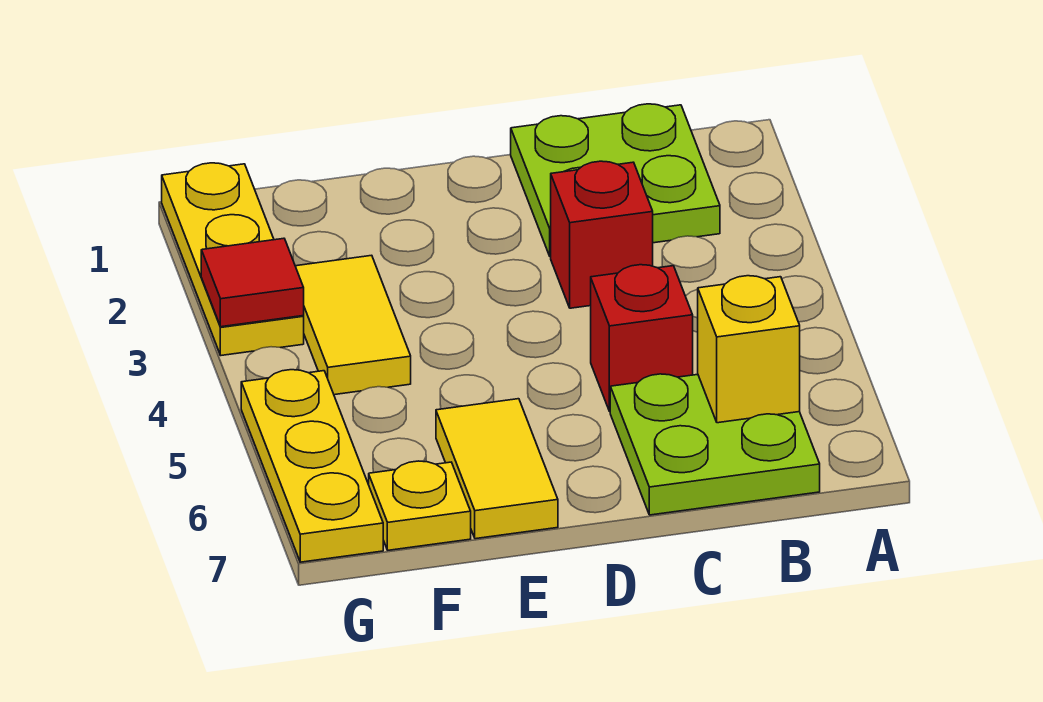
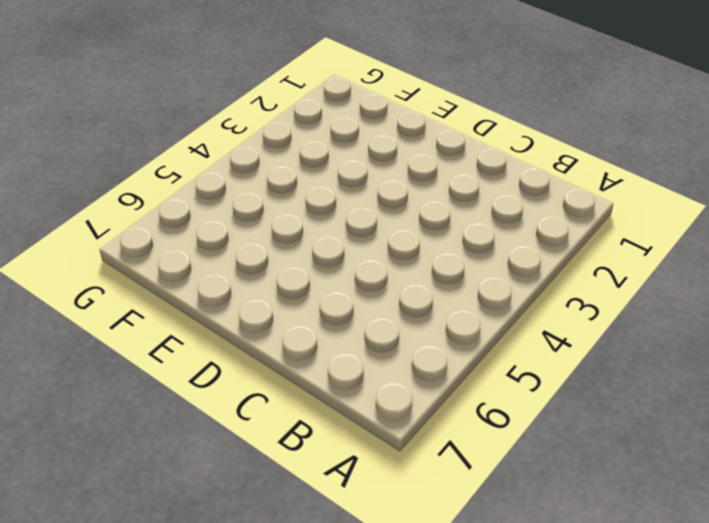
none -> lime 2x2 plate [511,104,720,257]
none -> lime 2x2 plate [610,374,820,515]

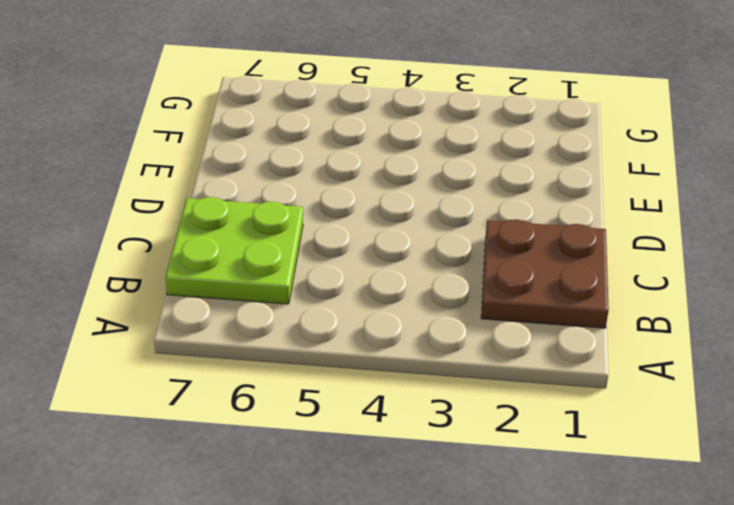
brown 2x2 plate [481,219,609,328] -> lime 2x2 plate [511,104,720,257]
none -> red 1x1 brick [551,161,653,308]
none -> red 1x1 brick [591,265,693,411]

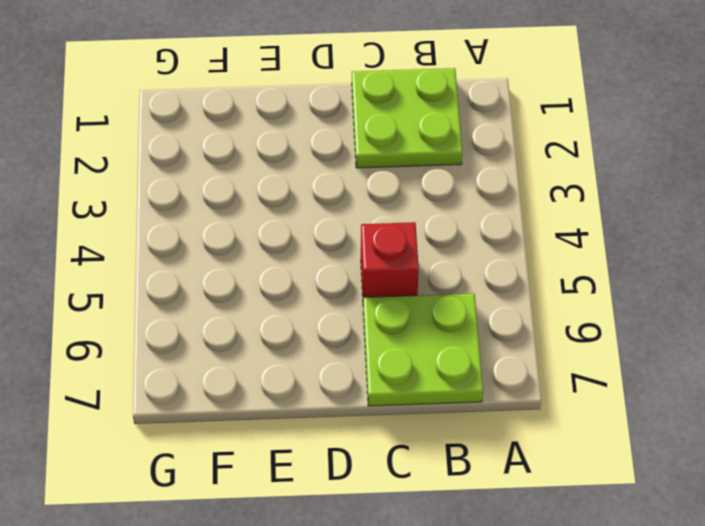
none -> red 1x1 brick [551,161,653,308]
none -> yellow 1x2 tile [436,399,558,539]

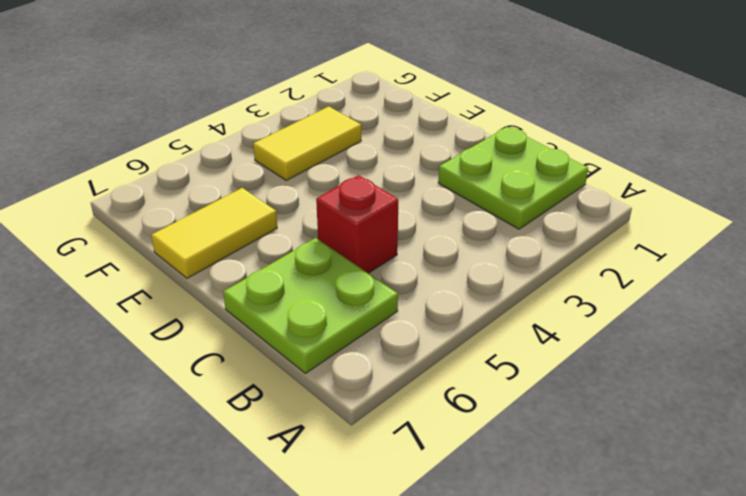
none -> red 1x1 brick [551,161,653,308]
none -> yellow 1x1 plate [369,461,471,550]

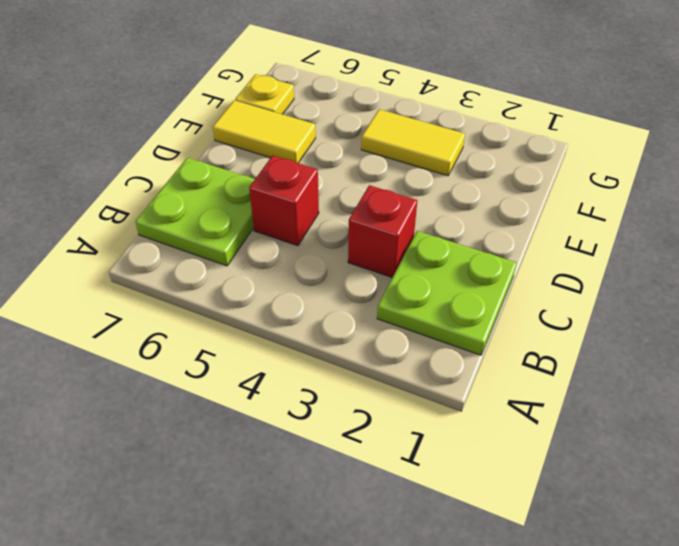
none -> yellow 1x3 plate [162,163,304,355]
none -> yellow 1x3 plate [241,370,383,562]

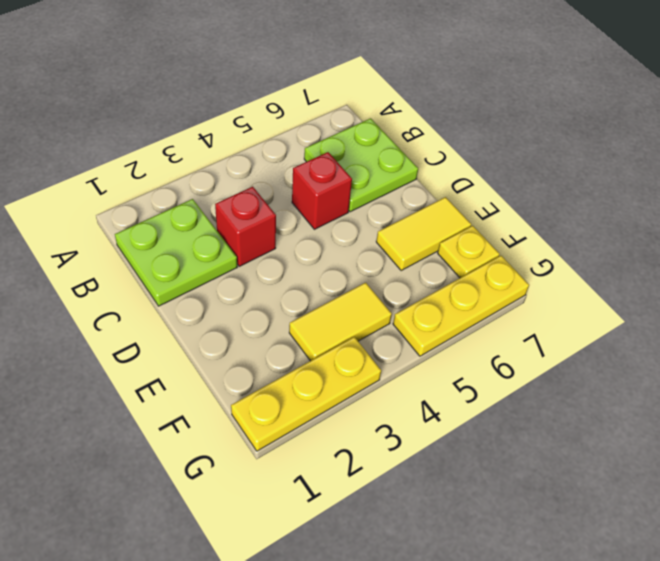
none -> yellow 1x1 brick [698,276,800,423]
none -> red 1x1 tile [201,238,304,327]

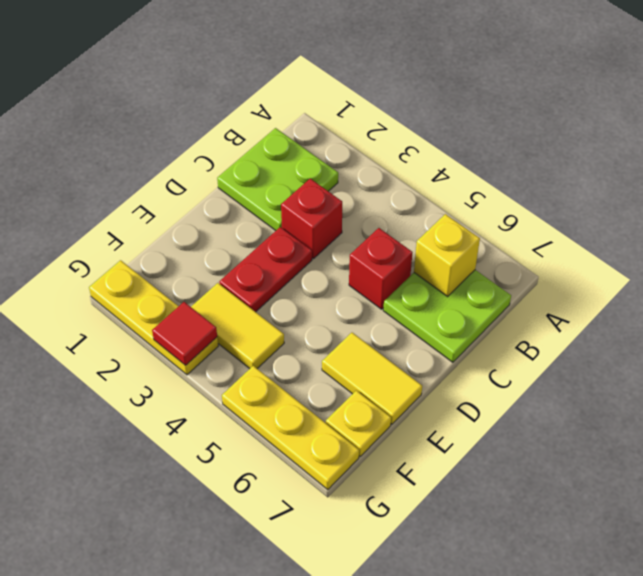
red 1x2 plate [219,227,312,312] -> none

